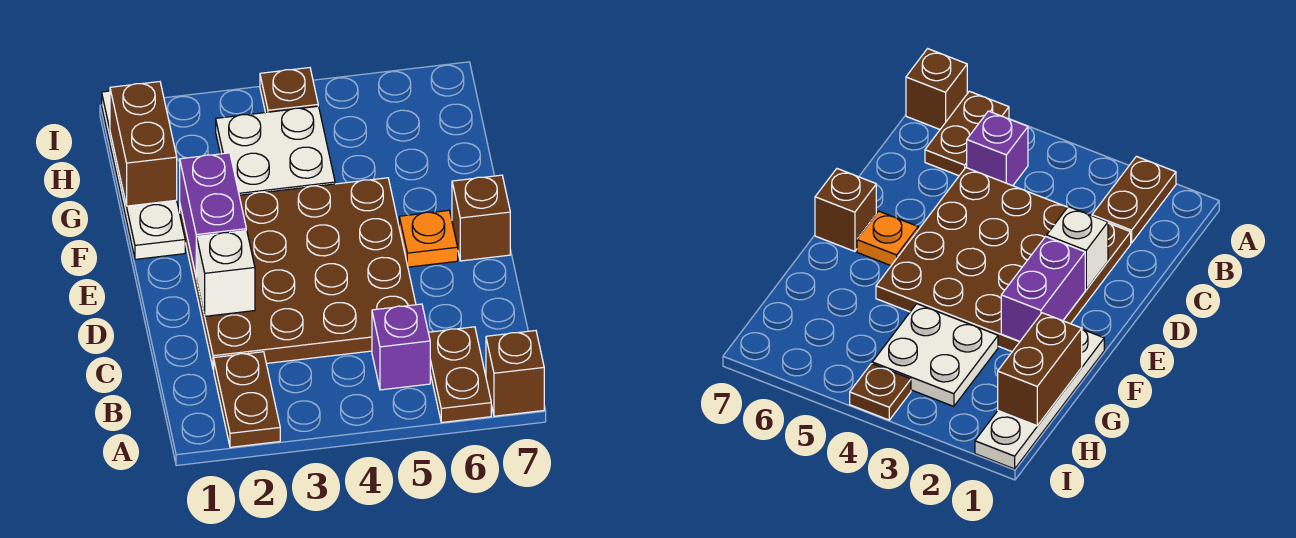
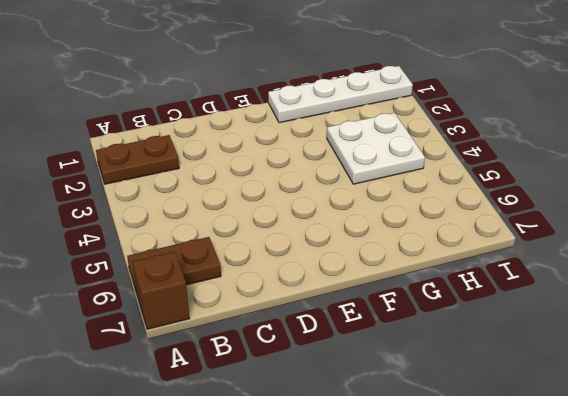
none -> purple 1x1 brick [372,304,430,390]
none -> brown 4x4 plate [180,178,416,370]
none -> orange 1x1 plate [399,210,458,267]

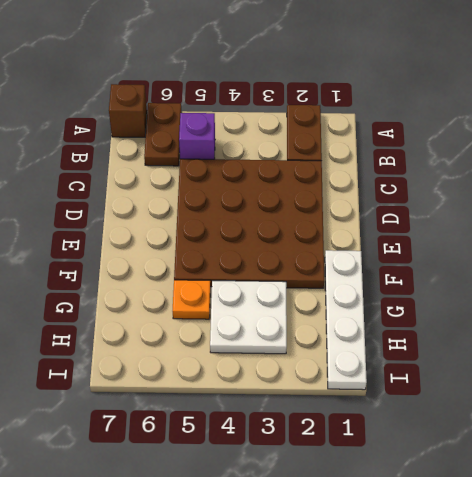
orange 1x1 plate [173,280,210,319] -> orange 1x1 plate moved to [399,210,458,267]
none -> brown 1x1 brick [452,175,510,261]
none -> brown 1x1 plate [260,68,318,113]
none -> white 1x1 brick [196,231,255,316]

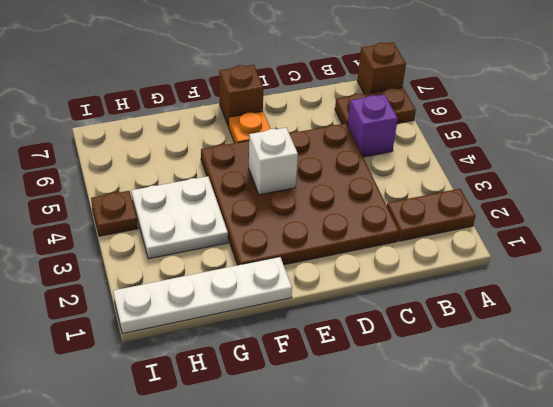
white 1x1 brick [249,128,298,195] -> white 1x1 brick moved to [196,231,255,316]
none -> purple 1x2 brick [180,153,246,277]
none -> brown 1x2 brick [110,82,177,206]

